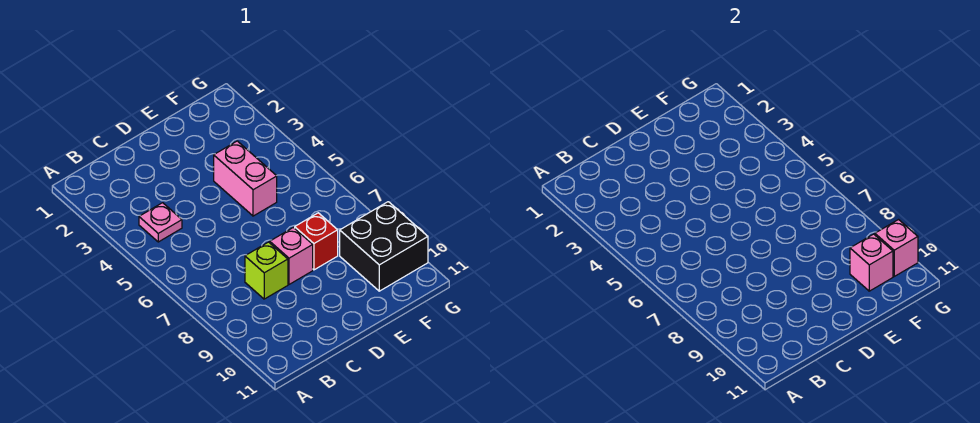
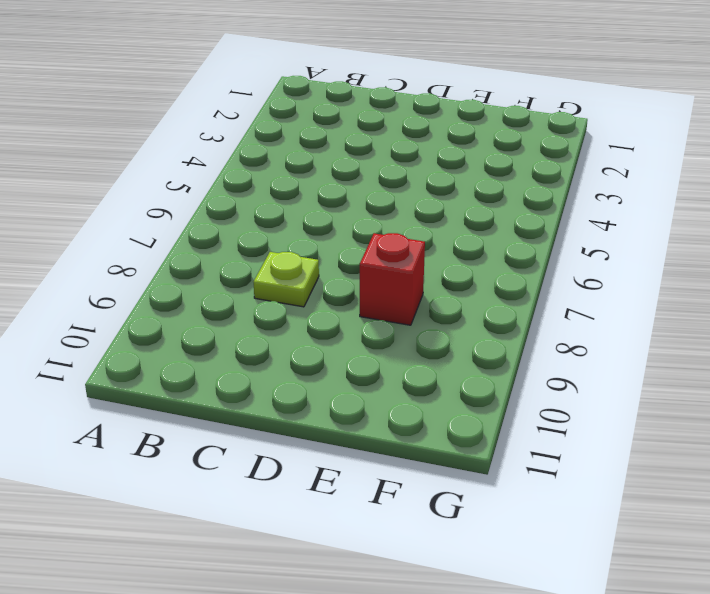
lime 1x1 plate [254,252,319,307] -> lime 1x1 brick [245,242,288,299]
none -> pink 1x1 plate [139,203,182,242]
none -> pink 1x1 brick [270,228,313,284]

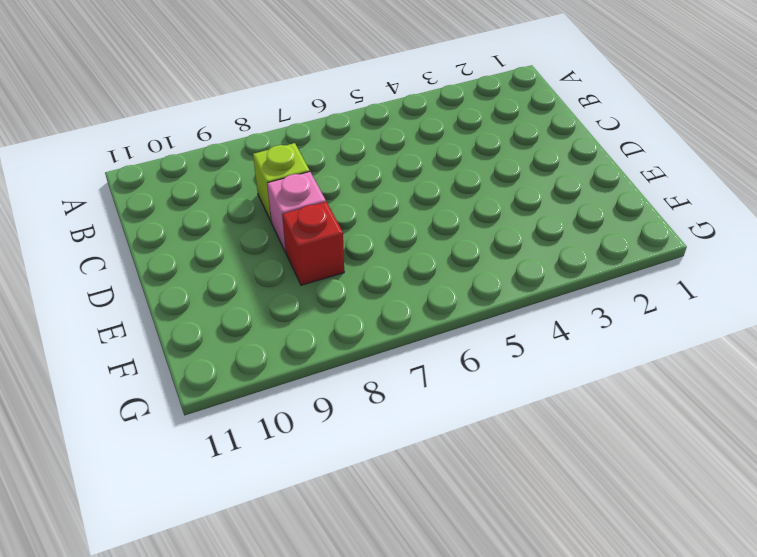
none -> pink 1x1 plate [139,203,182,242]
none -> pink 1x2 brick [214,141,277,216]

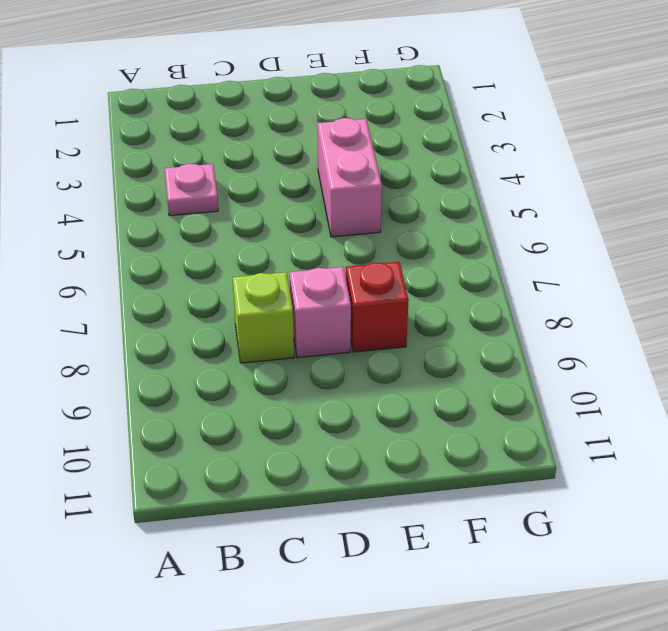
none -> black 2x2 brick [340,202,428,291]
none -> pink 1x1 brick [850,234,893,291]

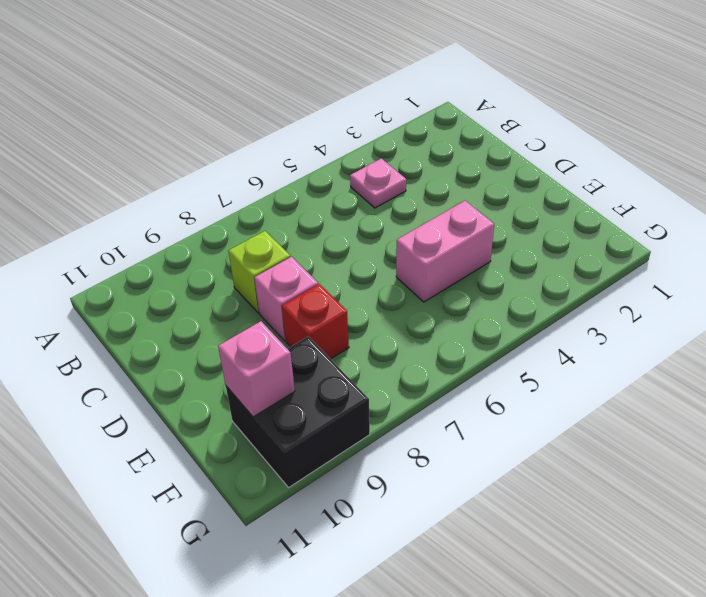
none -> pink 1x1 brick [875,220,918,276]

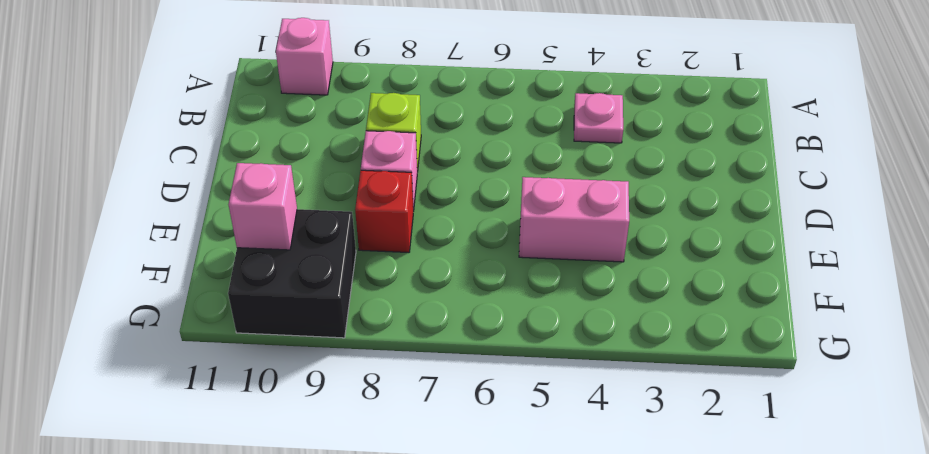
pink 1x1 brick [276,18,333,95] -> pink 1x1 brick moved to [875,220,918,276]

